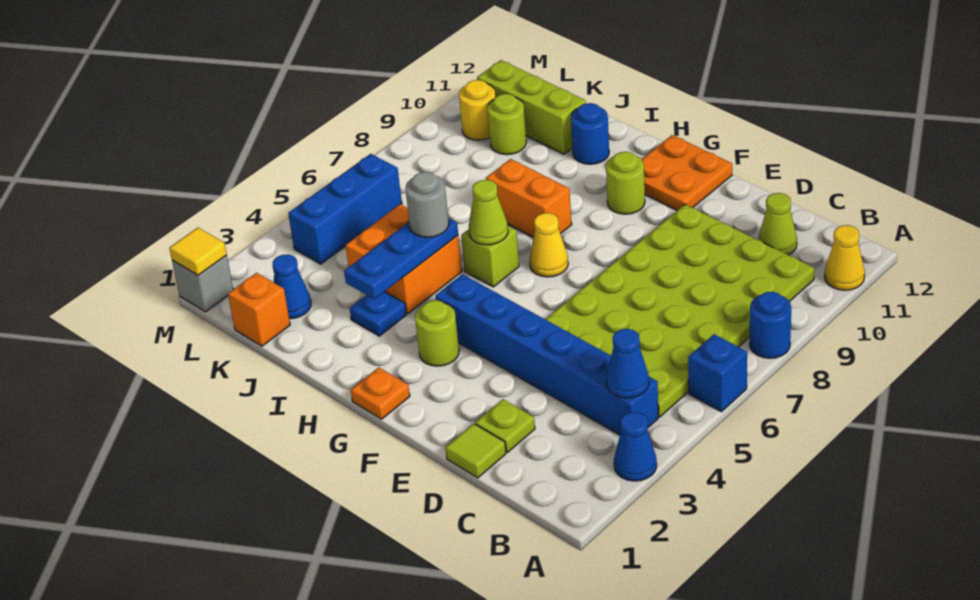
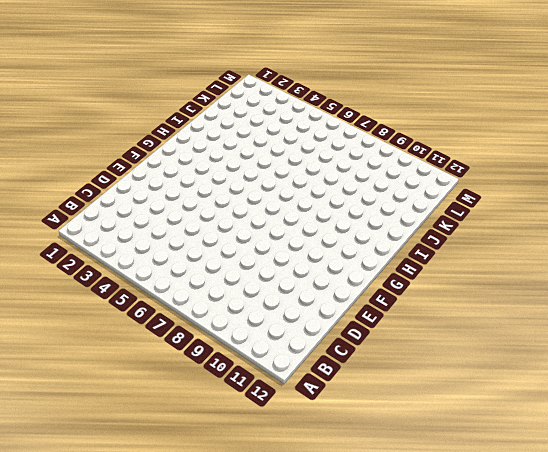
none -> blue 1x1 cone [614,412,657,481]
none -> blue 1x1 brick [688,334,747,412]
none -> blue 1x1 round brick [750,292,791,358]
none -> yellow 1x1 cone [825,225,865,290]

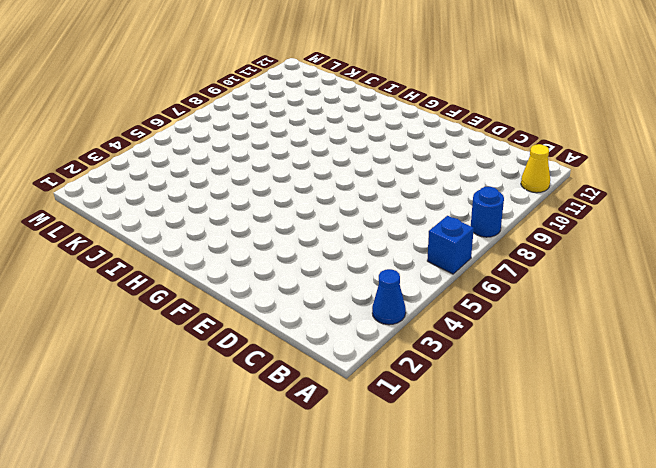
none -> blue 1x6 brick [436,274,658,435]
none -> lime 4x6 plate [545,204,814,417]
none -> lime 1x1 cone [758,193,797,255]
none -> lime 1x1 tile [445,424,506,478]

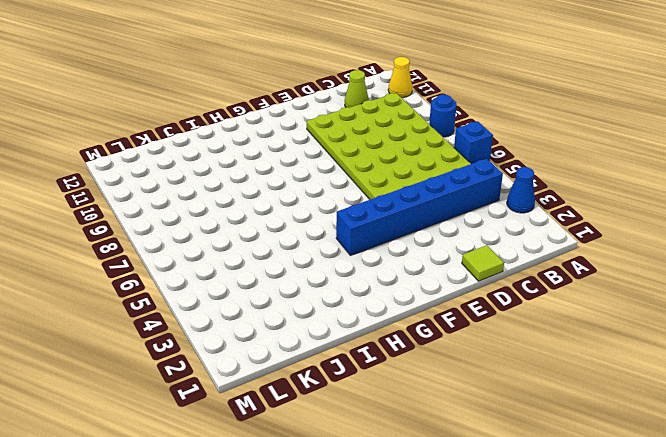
none -> lime 1x1 plate [475,399,535,452]
none -> orange 2x2 plate [641,135,732,210]
none -> orange 1x1 plate [351,368,410,419]
none -> lime 1x1 round brick [415,300,459,366]

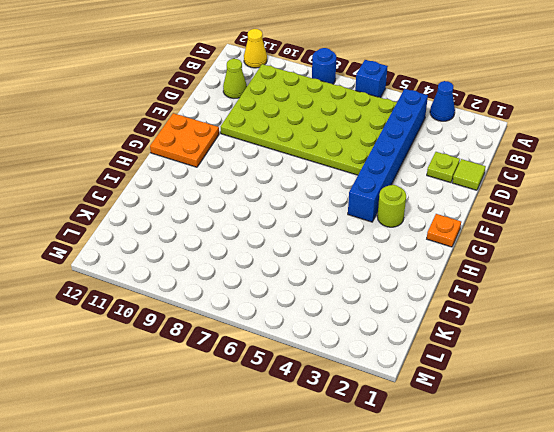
none -> yellow 1x1 cone [529,213,568,277]
none -> lime 1x1 round brick [606,152,645,214]
none -> lime 1x1 brick [461,226,519,287]
none -> orange 1x2 brick [486,159,572,238]

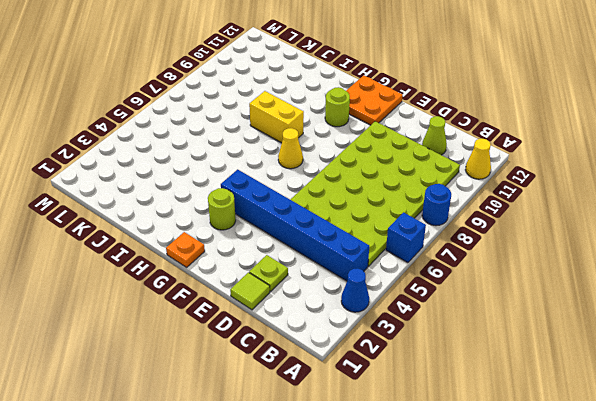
yellow 1x2 brick [249,91,304,143] -> orange 1x2 brick [486,159,572,238]
none -> lime 1x1 brick [461,226,519,287]
none -> blue 1x1 plate [350,292,406,336]
none -> orange 2x2 brick [345,204,462,314]
none -> blue 1x1 round brick [571,103,609,164]

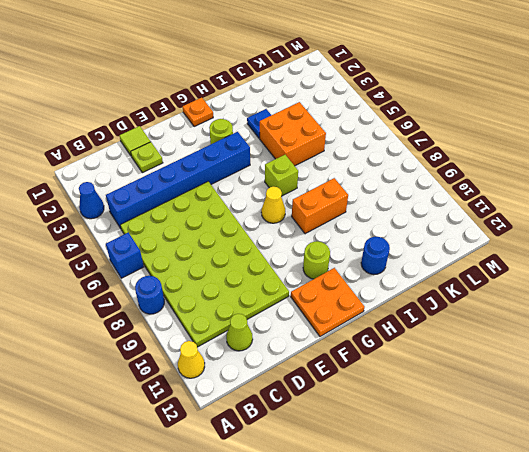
none -> lime 1x3 brick [477,60,586,154]
none -> orange 1x1 brick [228,273,290,346]
none -> blue 1x1 cone [273,254,311,319]
none -> lime 1x1 round brick [487,94,526,155]

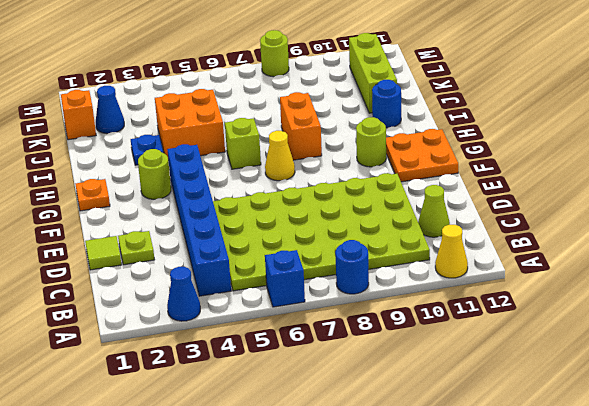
lime 1x1 round brick [260,30,289,77] -> lime 1x1 round brick moved to [487,94,526,155]
none -> blue 1x3 brick [288,154,402,264]
none -> yellow 1x1 round brick [459,80,495,140]
none -> grey 1x1 brick [172,255,233,312]
none -> blue 1x1 cone [606,329,649,398]

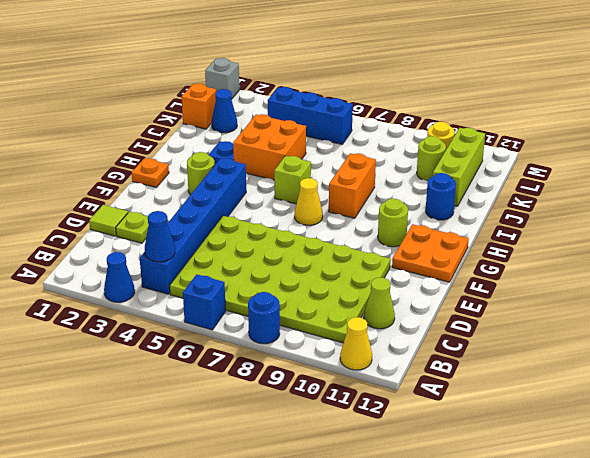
none -> lime 1x1 cone [469,180,508,245]
none -> blue 1x3 plate [344,218,458,299]
none -> yellow 1x1 tile [169,228,227,275]
none -> grey 1x1 round brick [405,172,449,237]

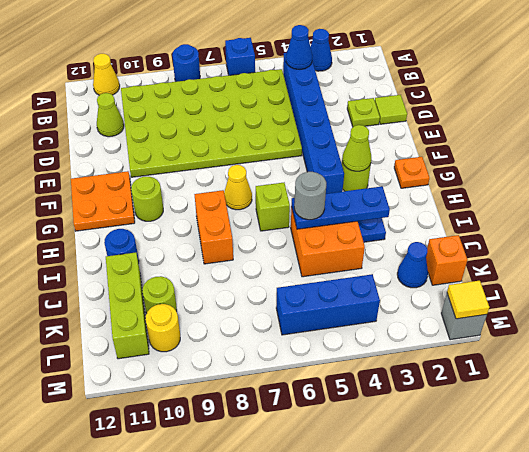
lime 1x1 cone [342,125,371,171] -> lime 1x1 cone moved to [469,180,508,245]

